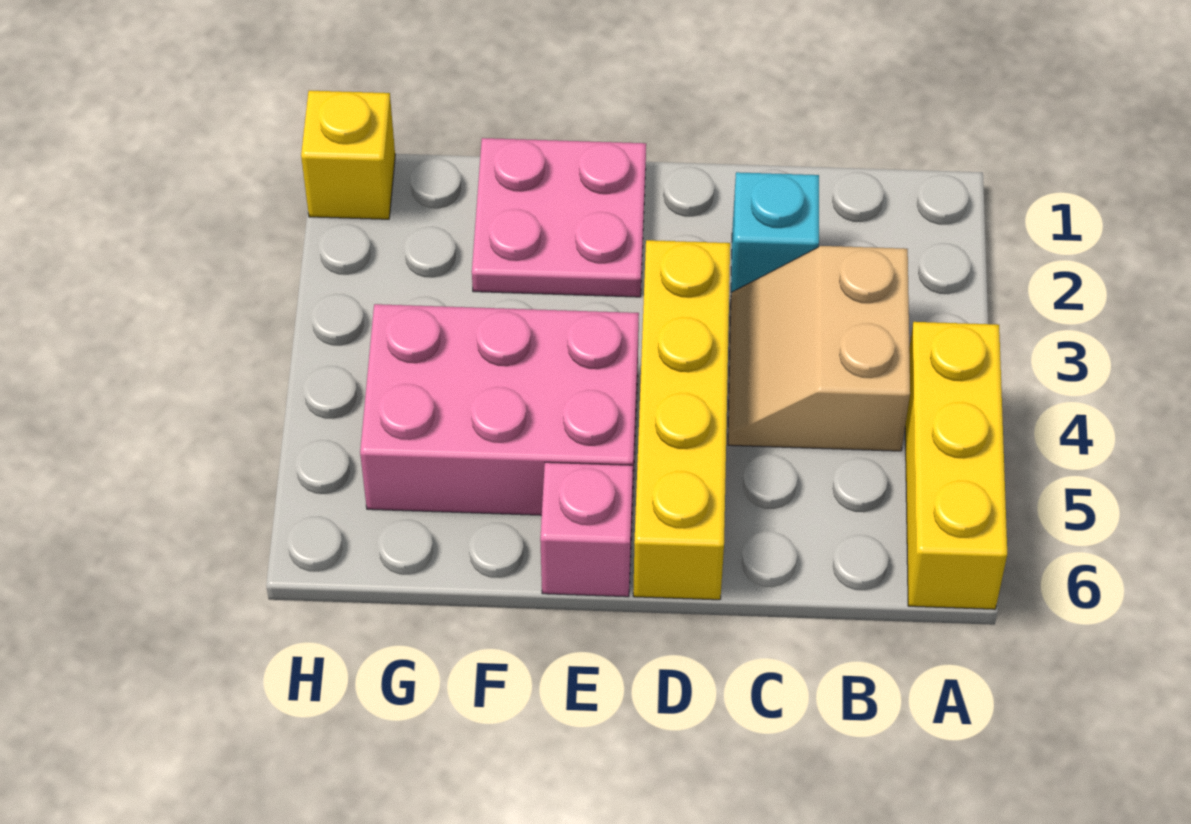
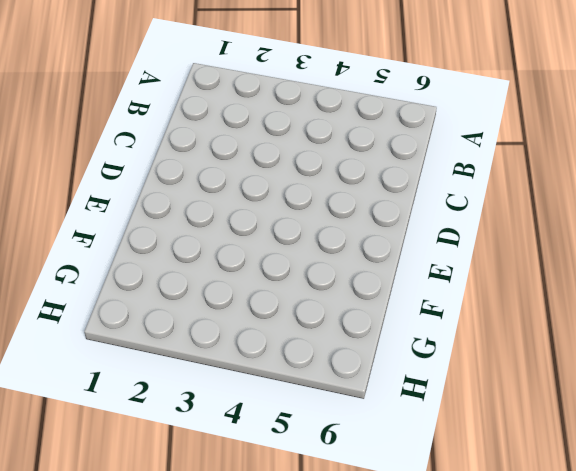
none -> yellow 1x3 brick [905,322,1007,609]
none -> tan 2x2 slope [728,246,910,451]

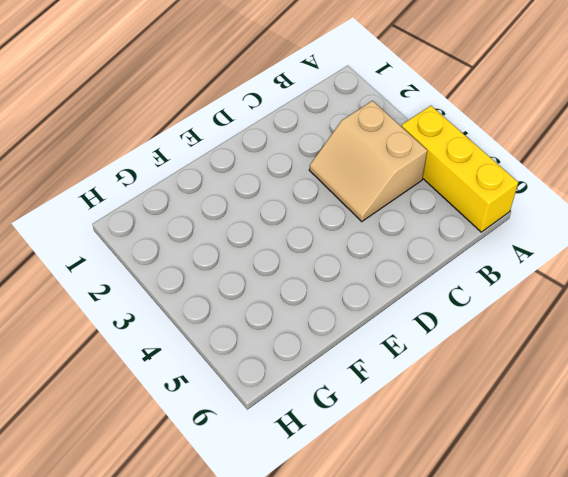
none -> cyan 1x1 brick [731,172,819,292]
none -> yellow 1x4 brick [633,240,730,600]

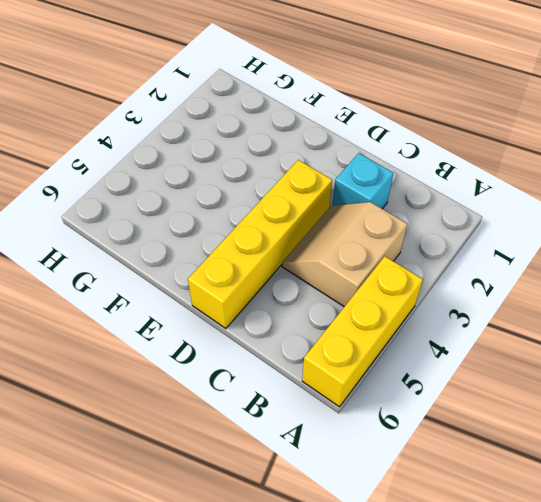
none -> pink 2x2 plate [472,138,646,297]
none -> pink 2x3 brick [360,304,639,515]

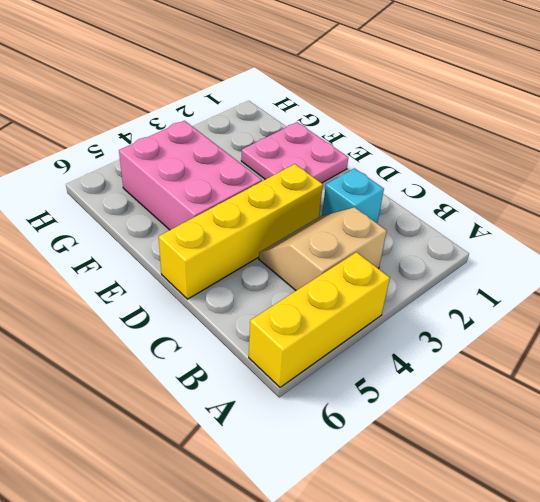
none -> pink 1x1 brick [540,462,633,597]
none -> yellow 1x1 brick [301,91,395,219]

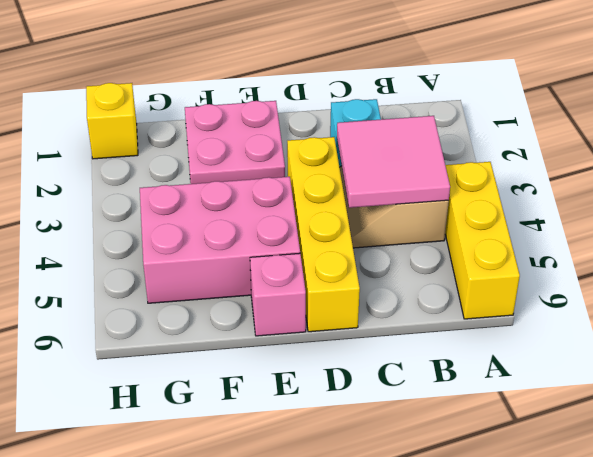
pink 2x2 tile [337,116,450,208] -> none

